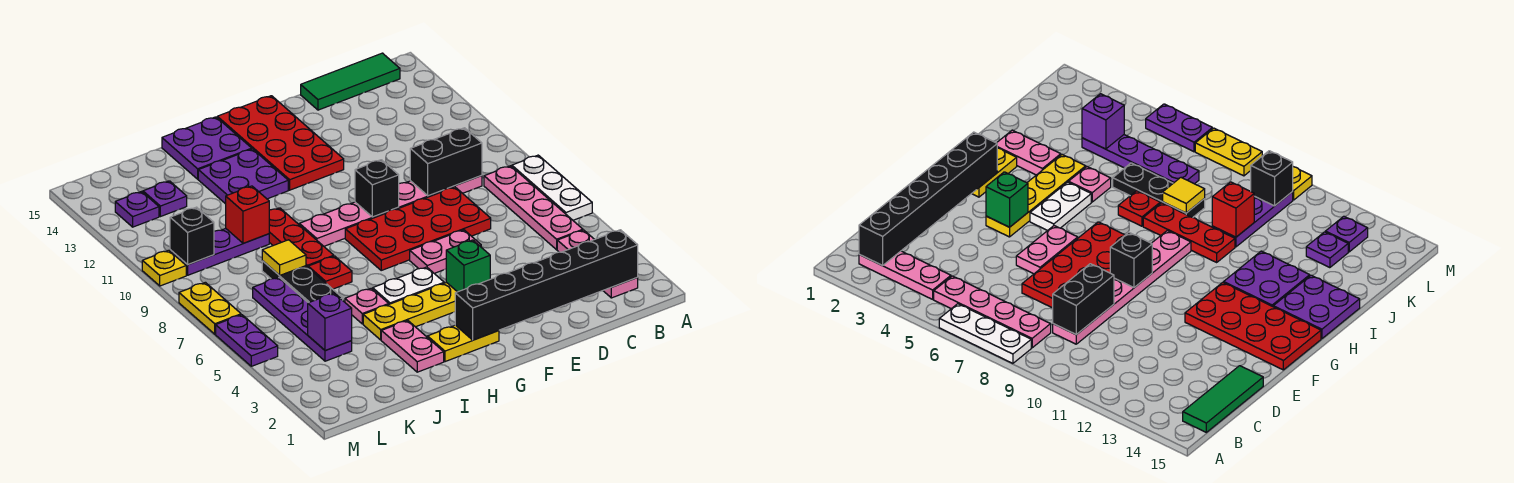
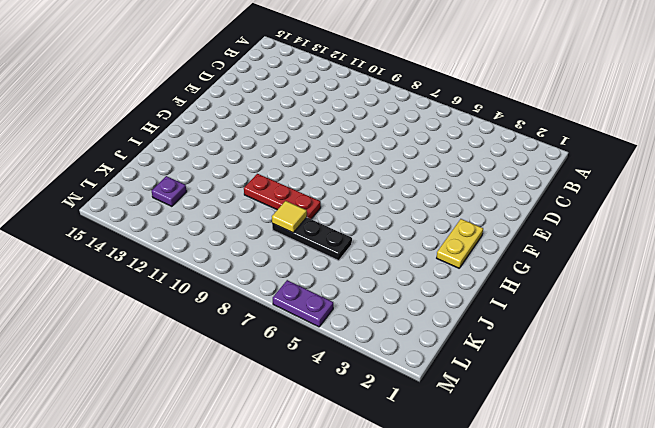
none -> white 1x3 plate [512,155,592,220]
none -> pink 1x3 plate [557,230,638,298]
none -> pink 1x4 plate [484,166,583,250]
none -> green 1x3 tile [301,53,400,110]

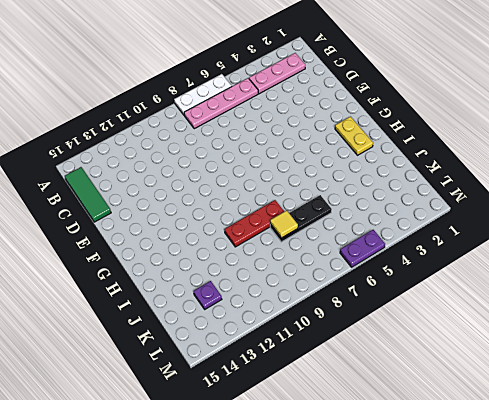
none -> pink 1x6 plate [299,175,482,246]
none -> red 2x4 plate [345,187,491,270]
none -> pink 1x2 plate [410,230,481,273]
none -> yellow 1x4 plate [363,283,457,340]

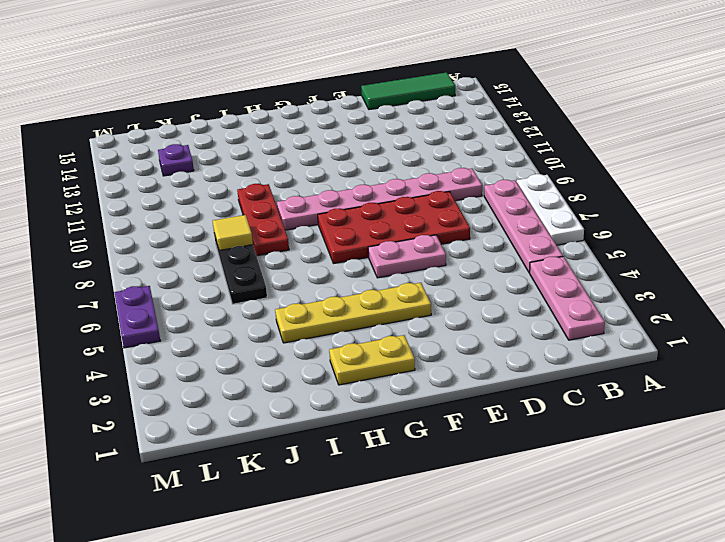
none -> red 2x4 plate [217,96,344,190]
none -> white 1x2 plate [373,267,444,304]
none -> purple 2x2 plate [198,149,288,204]
none -> purple 2x2 plate [162,117,252,179]

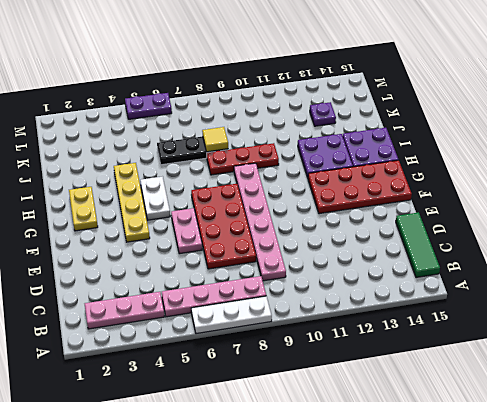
none -> pink 1x2 plate [381,321,444,372]
none -> pink 1x1 plate [345,288,389,324]
none -> red 1x1 plate [308,256,352,289]
none -> purple 1x3 plate [170,229,269,275]

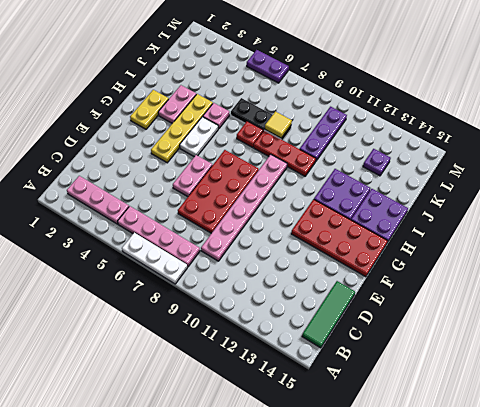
pink 1x2 plate [158,85,196,123] -> pink 1x2 plate turned to [381,321,444,372]
none -> purple 1x4 plate [253,278,352,361]
none -> purple 1x1 plate [115,192,159,227]
none -> yellow 1x2 plate [179,282,241,334]
none -> yellow 1x1 plate [142,250,186,286]

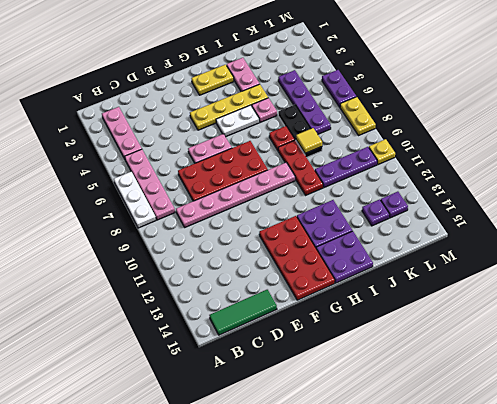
none -> black 1x6 brick [455,230,638,340]
none -> black 1x2 brick [410,128,482,196]
none -> green 1x1 brick [446,240,490,292]
none -> black 1x1 brick [355,160,399,217]

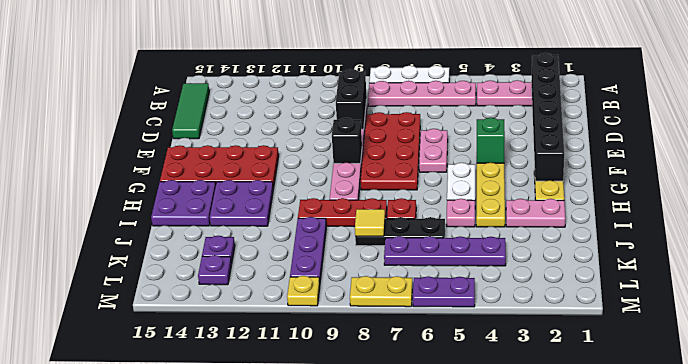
none -> red 1x1 brick [226,186,269,243]
none -> purple 1x1 brick [308,293,352,351]
none -> black 1x1 brick [170,207,214,265]

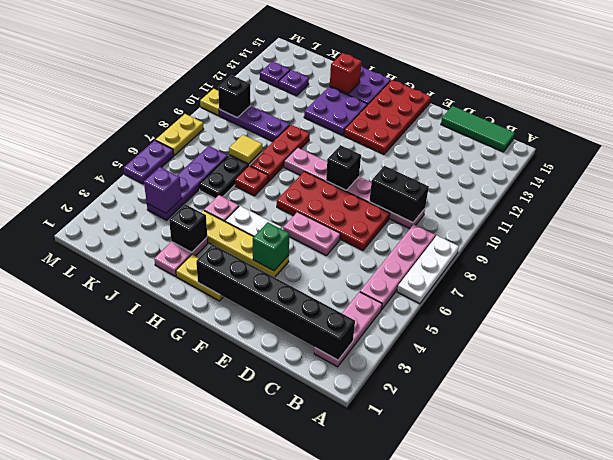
black 1x1 brick [169,204,207,252] -> none
red 1x1 brick [330,53,362,94] -> red 1x1 brick moved to [226,186,269,243]

